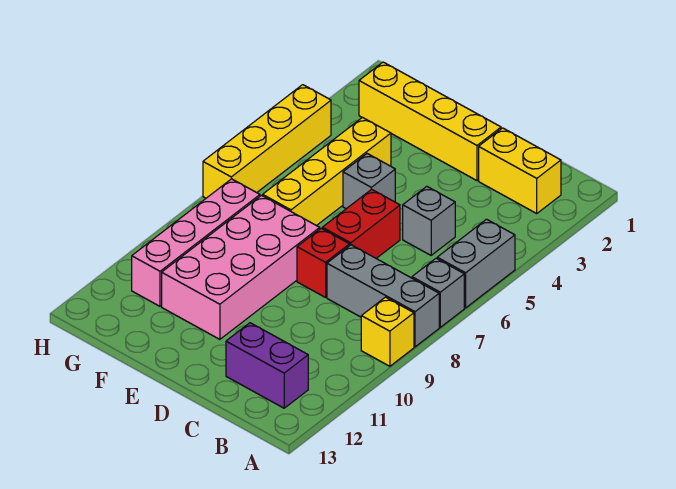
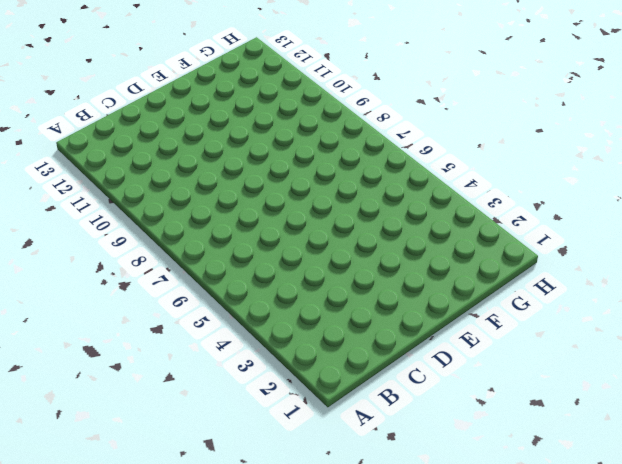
none -> grey 1x2 brick [437,219,515,308]
none -> grey 1x1 brick [412,258,464,327]
none -> grey 1x3 brick [327,245,439,347]

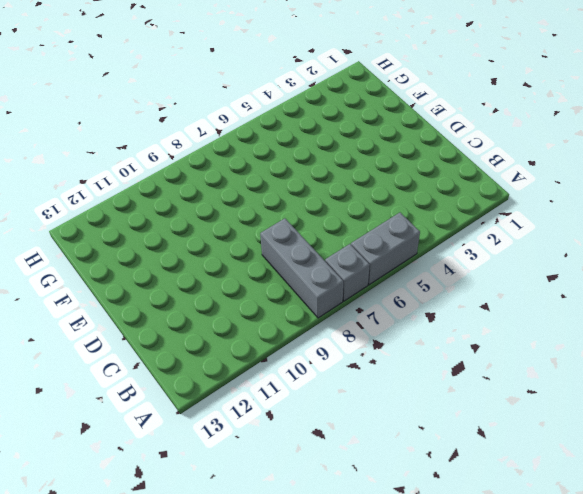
none -> yellow 1x1 brick [361,297,414,366]
none -> yellow 1x2 brick [479,128,561,213]
none -> purple 1x2 brick [226,323,308,408]

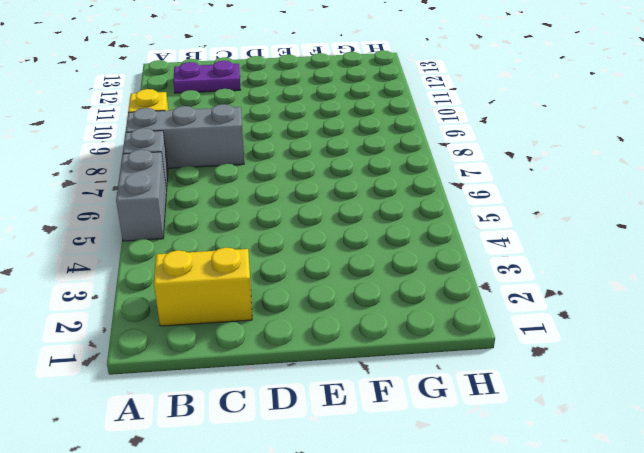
purple 1x2 plate [173,61,241,93] -> purple 1x2 brick [226,323,308,408]
none -> grey 1x1 brick [403,186,455,255]
none -> yellow 1x4 brick [359,62,501,181]
none -> red 1x2 brick [322,189,400,258]

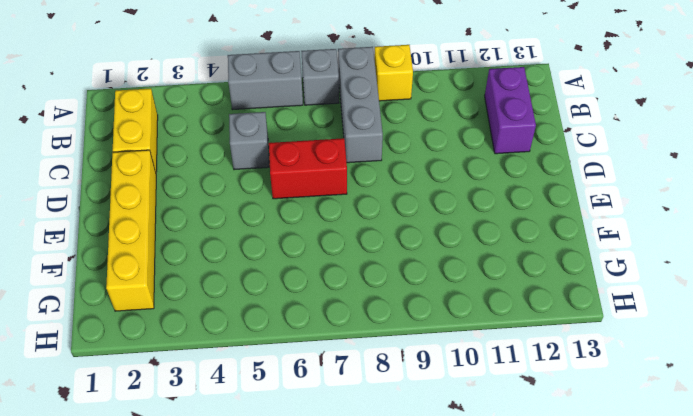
none -> red 1x1 brick [297,228,350,297]
none -> grey 1x1 brick [343,154,395,209]
none -> pink 2x4 brick [162,195,320,339]

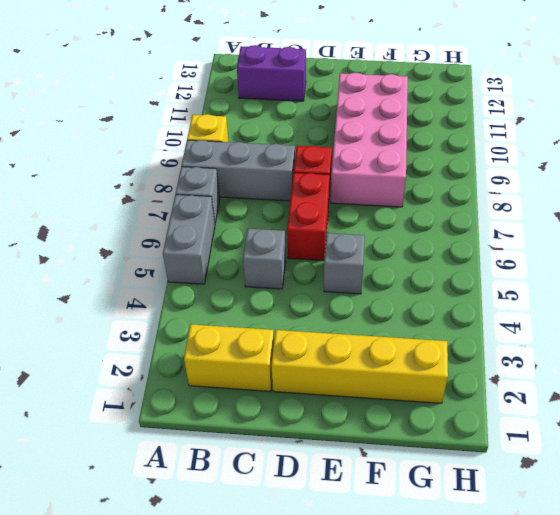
none -> yellow 1x4 brick [263,117,391,226]
none -> pink 1x4 brick [132,179,260,306]
none -> yellow 1x4 brick [203,85,331,198]

